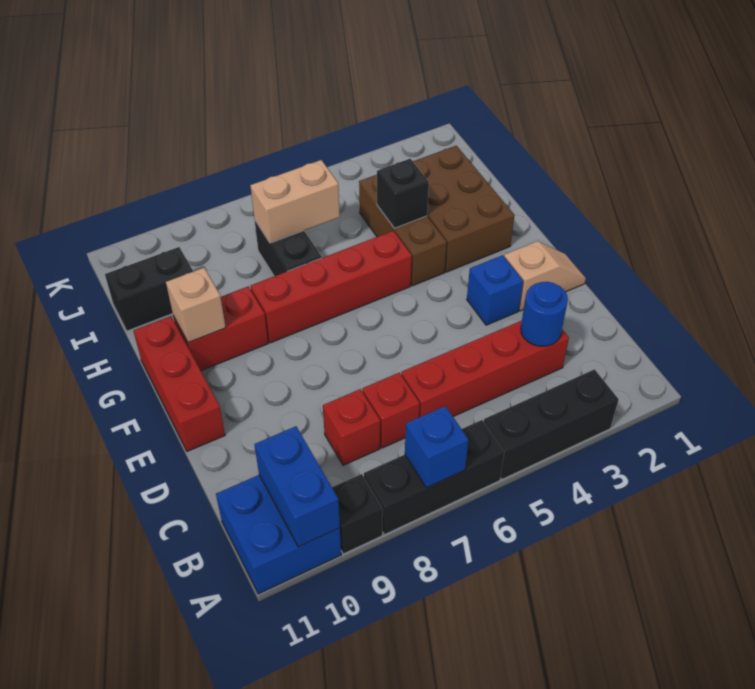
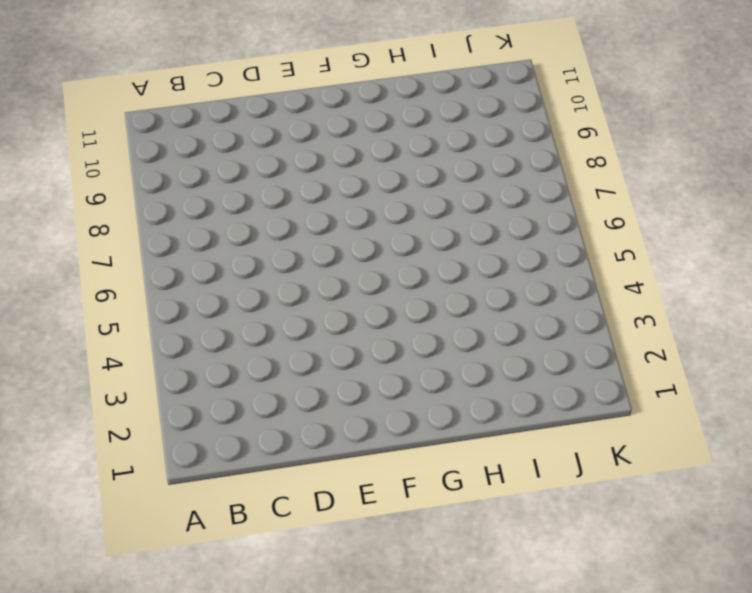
none -> black 1x3 brick [484,369,619,479]
none -> black 1x3 brick [364,420,505,535]
none -> black 1x1 brick [332,474,383,554]

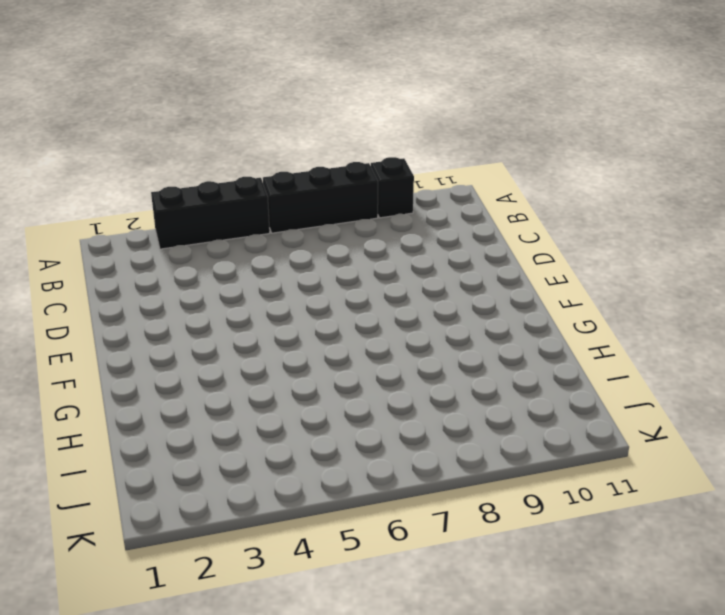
none -> blue 2x2 brick [216,475,341,594]
none -> red 1x4 brick [401,321,569,417]
none -> red 1x1 brick [362,373,420,448]

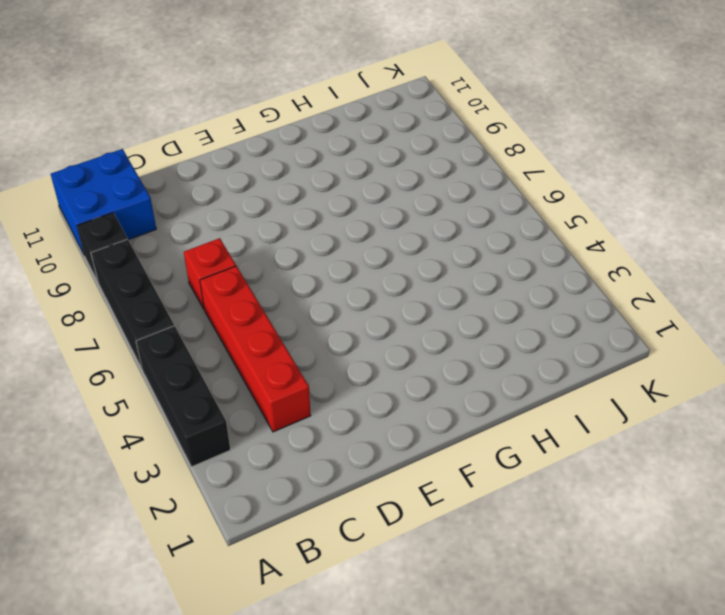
none -> red 1x1 brick [323,389,380,465]
none -> tan 1x2 slope [504,241,586,311]
none -> blue 1x1 brick [467,255,523,325]

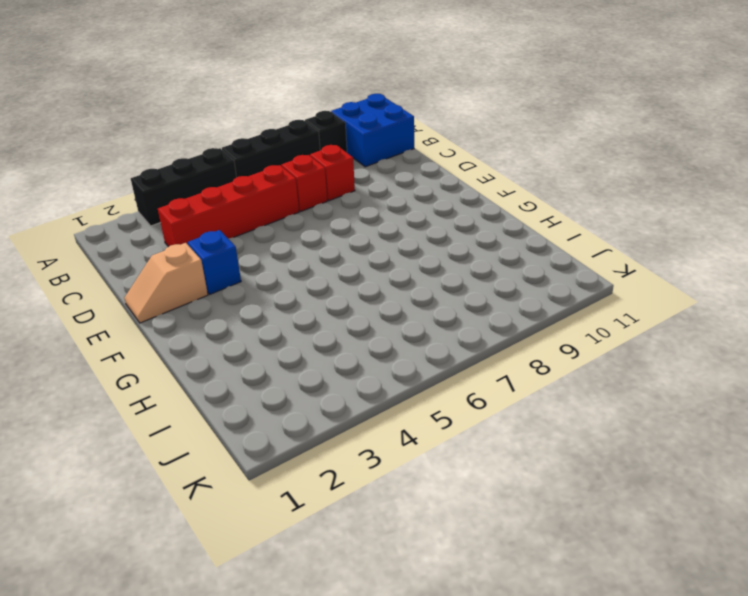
none -> red 1x3 brick [134,316,225,451]
none -> brown 2x3 brick [413,146,515,272]
none -> brown 1x3 brick [359,175,447,286]

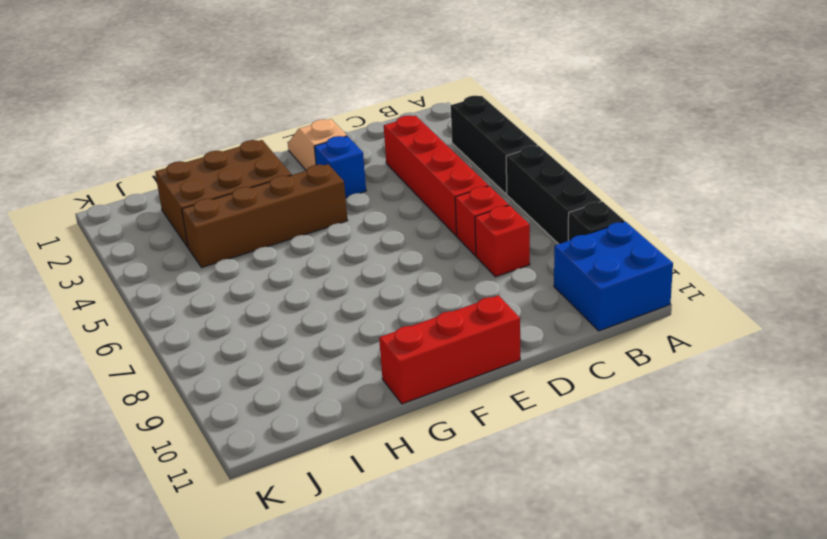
brown 1x4 brick [182,164,348,267] -> brown 1x3 brick [359,175,447,286]
none -> red 1x4 brick [250,231,412,343]
none -> red 1x2 brick [173,287,268,371]
none -> black 1x2 brick [255,221,322,276]

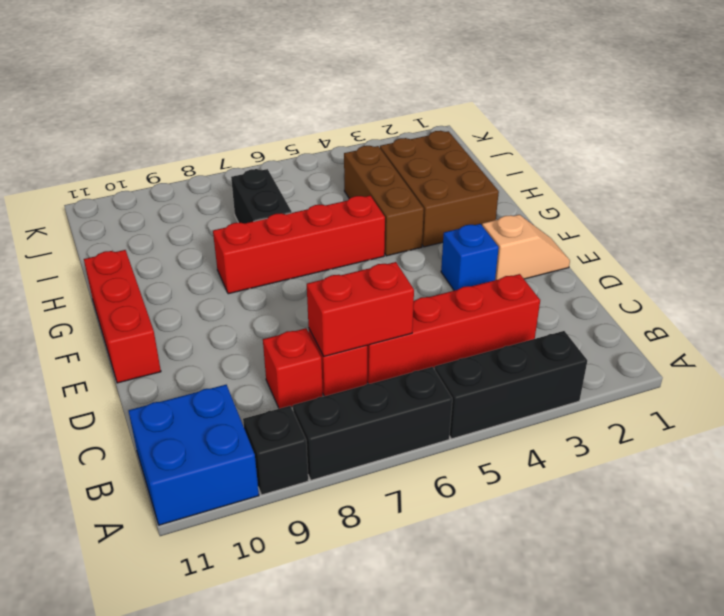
red 1x2 brick [307,262,414,356] -> red 1x2 brick moved to [173,287,268,371]
none -> black 1x2 brick [105,247,193,331]
none -> blue 1x1 brick [405,406,468,488]
none -> blue 1x2 brick [254,426,340,547]

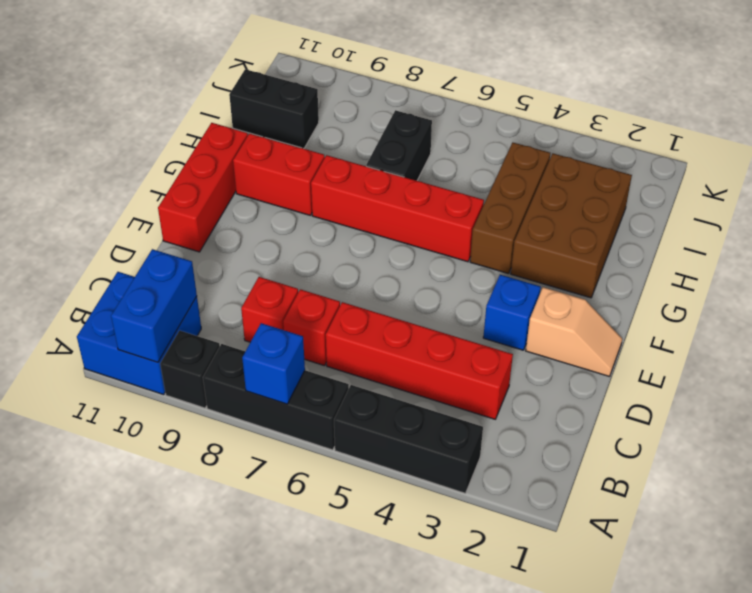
none -> blue 1x1 round brick [521,282,568,346]
none -> tan 1x1 brick [166,268,226,343]
none -> black 1x1 brick [377,159,429,228]

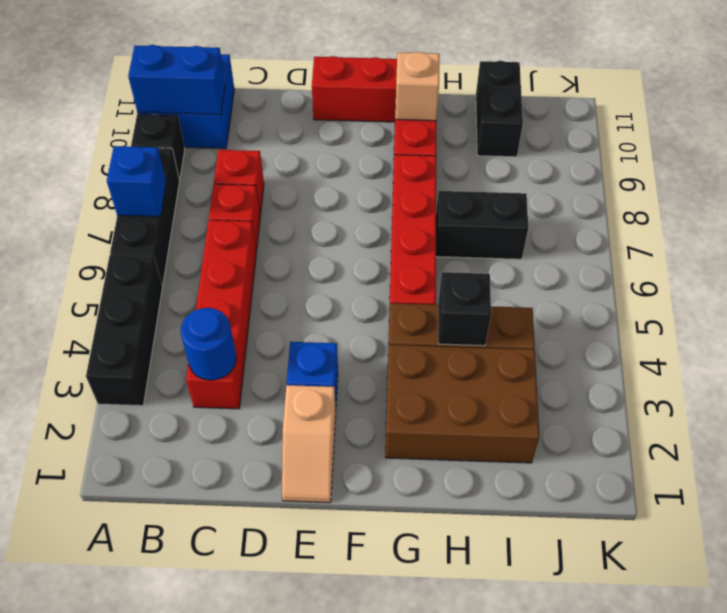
none -> tan 1x2 brick [250,160,340,243]

